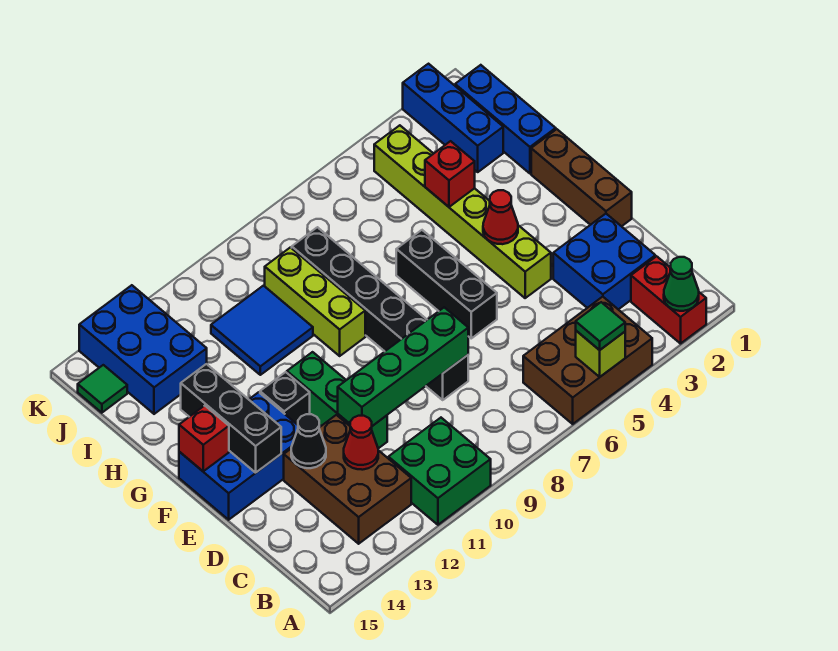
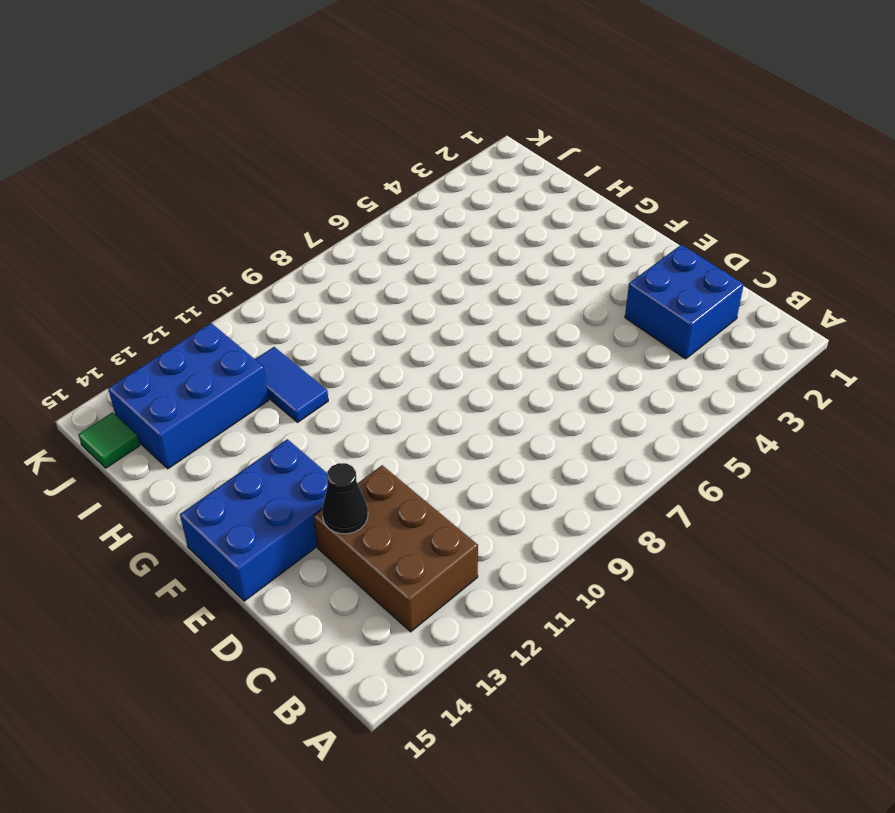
blue 1x2 tile [255,347,328,422] -> blue 2x2 tile [211,286,313,375]
blue 2x3 brick [108,323,269,469] -> blue 2x3 brick turned to [79,285,207,414]
none -> red 1x2 brick [631,256,706,344]
none -> brown 2x3 brick [523,297,652,424]
none -> green 2x2 brick [388,418,491,525]

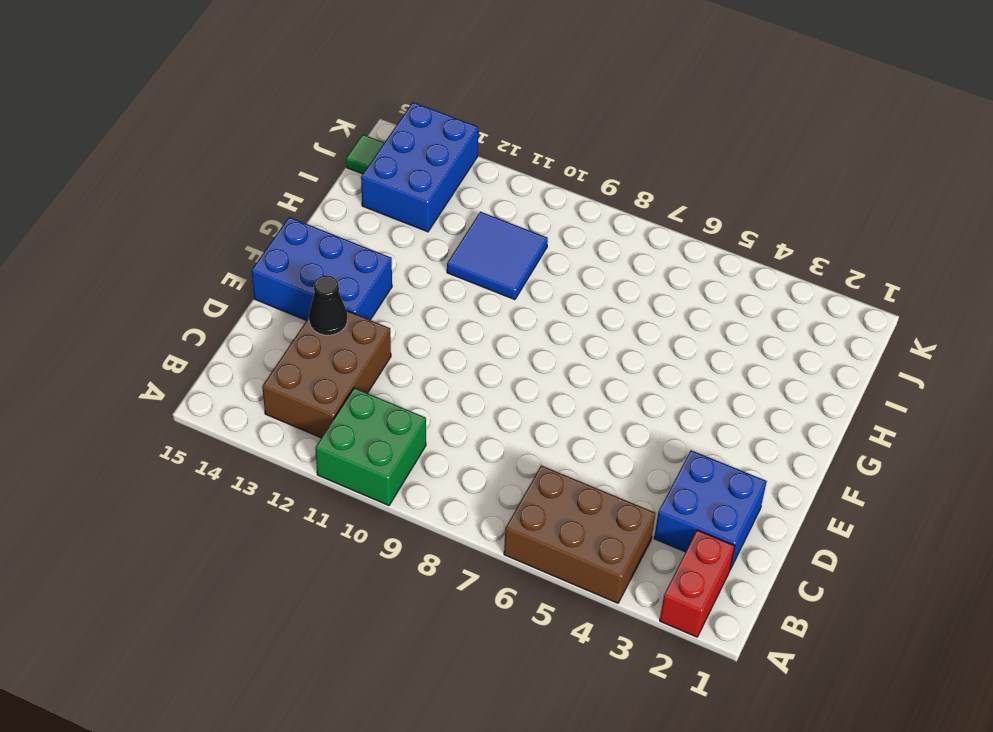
none -> black 1x6 brick [292,227,468,400]
none -> green 1x3 brick [287,352,387,448]
none -> brown 1x3 brick [531,129,632,226]

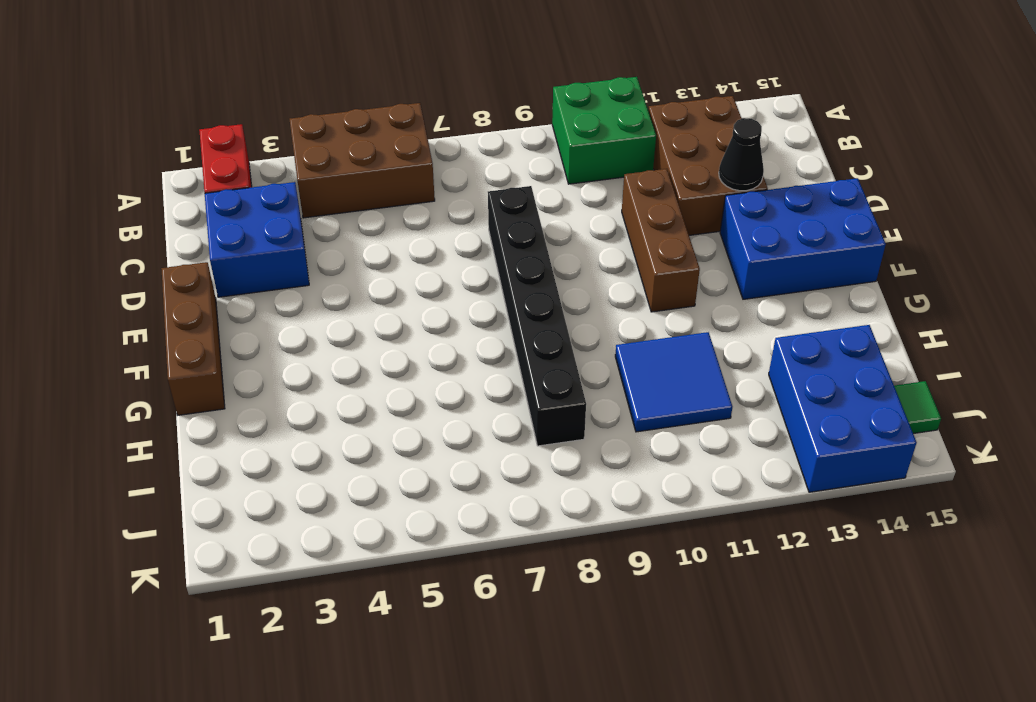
brown 1x3 brick [622,169,700,312] -> green 1x3 brick [287,352,387,448]
none -> lime 1x6 brick [374,125,551,298]
none -> black 1x3 brick [396,230,497,338]
none -> black 1x1 brick [260,372,310,425]

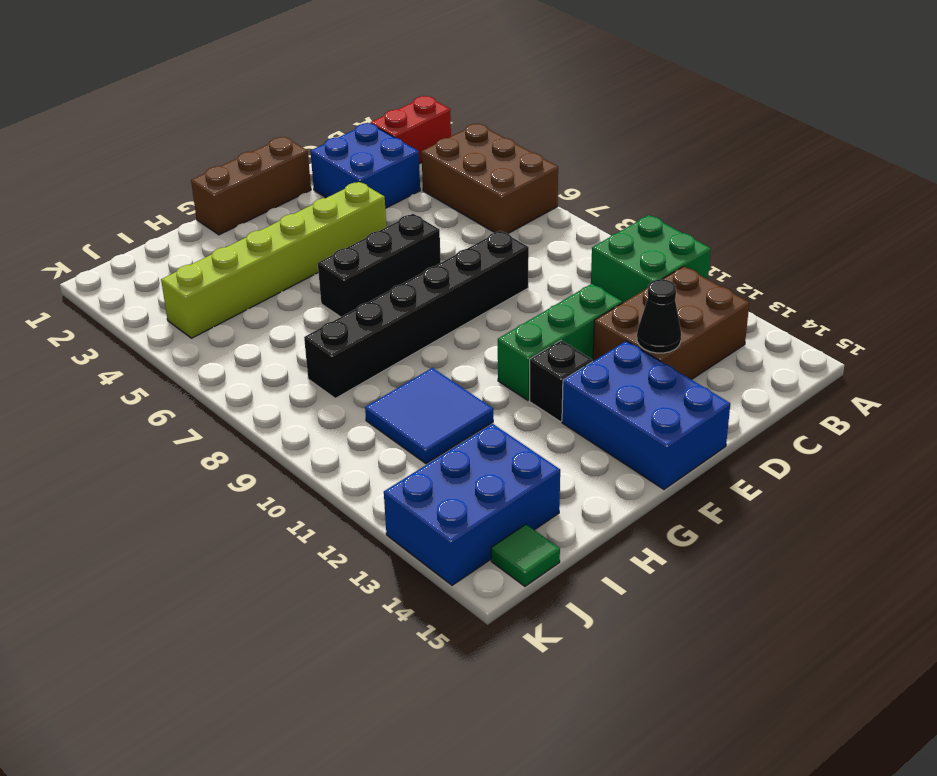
none -> lime 1x3 brick [265,247,365,356]
none -> blue 1x3 brick [455,65,556,173]
none -> blue 1x3 brick [403,64,503,172]

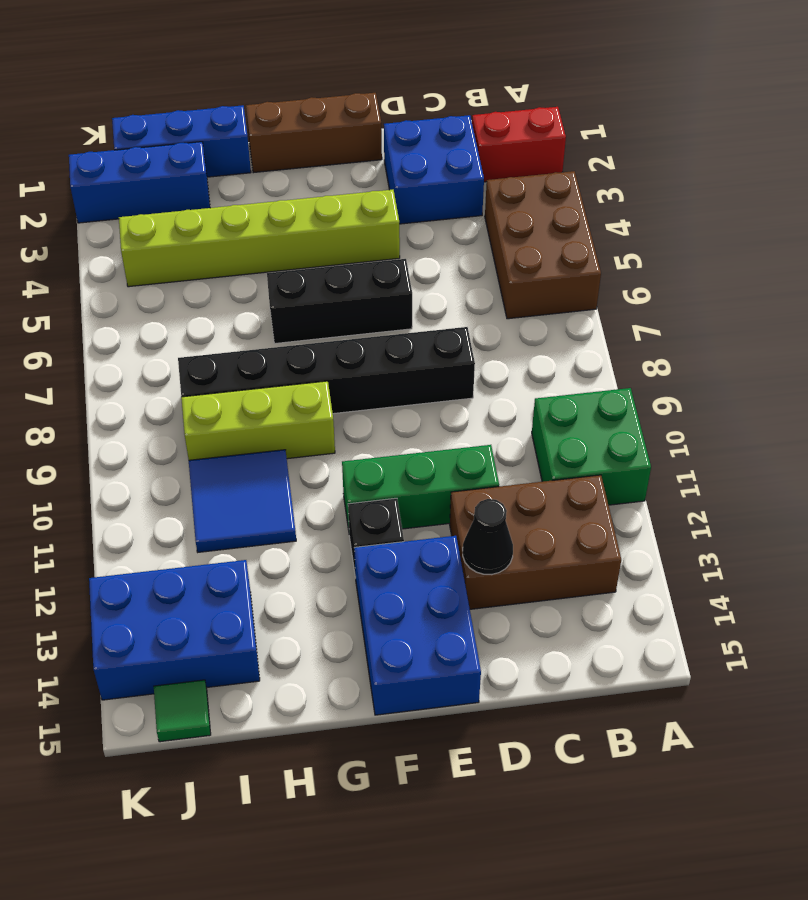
none -> green 1x1 cone [664,257,699,311]
none -> lime 1x1 brick [576,331,625,377]
none -> red 1x1 cone [344,416,378,470]

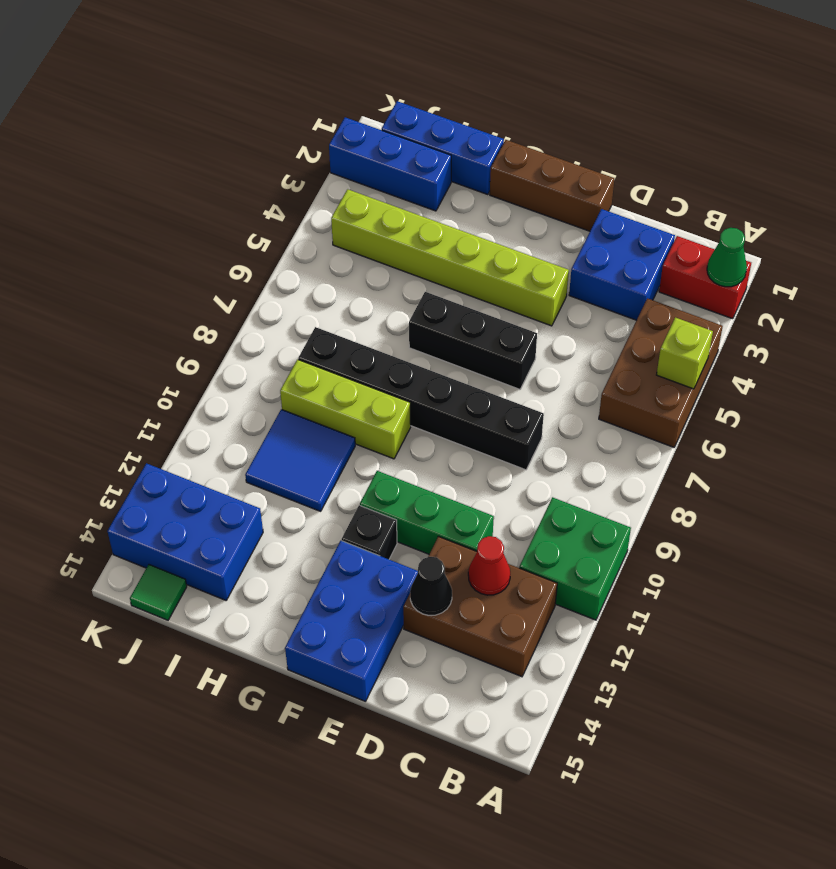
none -> green 1x4 brick [338,307,468,426]
none -> black 1x3 brick [181,364,281,473]
none -> red 1x1 cone [483,190,518,244]

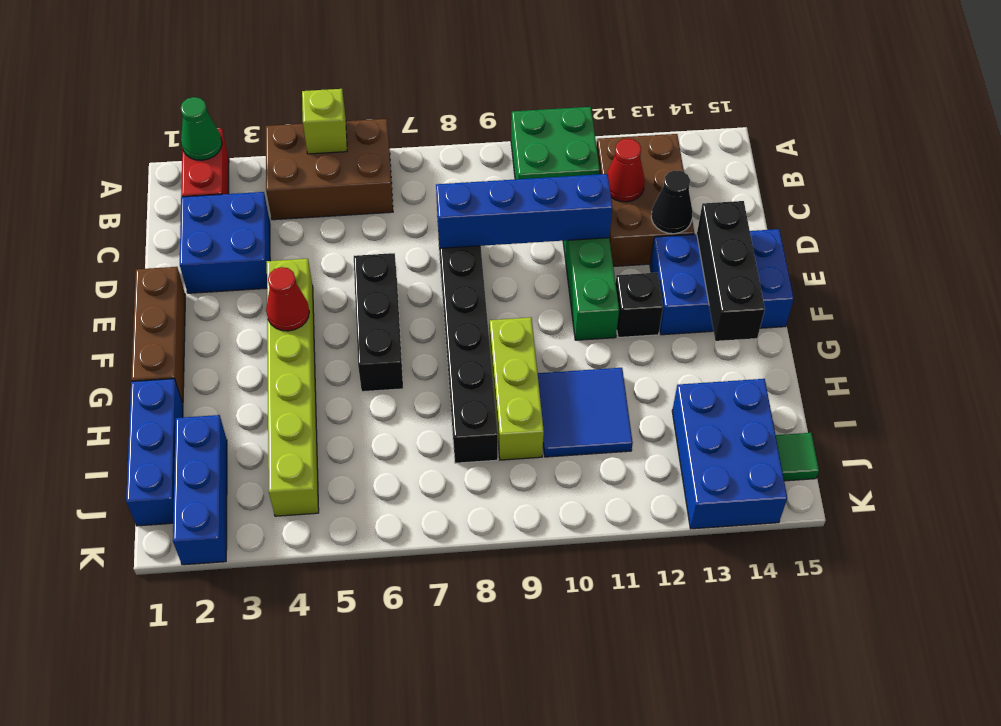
blue 1x4 brick [436,174,612,248] -> green 1x4 brick [338,307,468,426]
none -> red 1x1 brick [179,406,229,471]
none -> red 1x1 brick [425,141,475,207]
none -> green 1x1 tile [576,302,625,350]

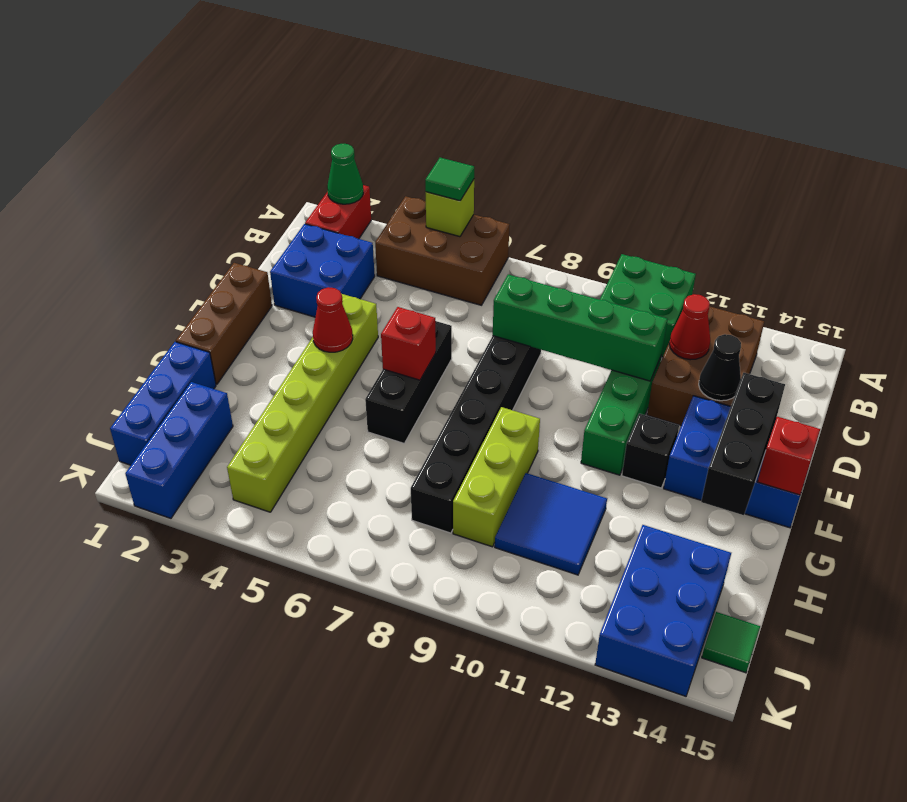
red 1x1 brick [381,307,436,380] -> red 1x1 brick moved to [425,141,475,207]

